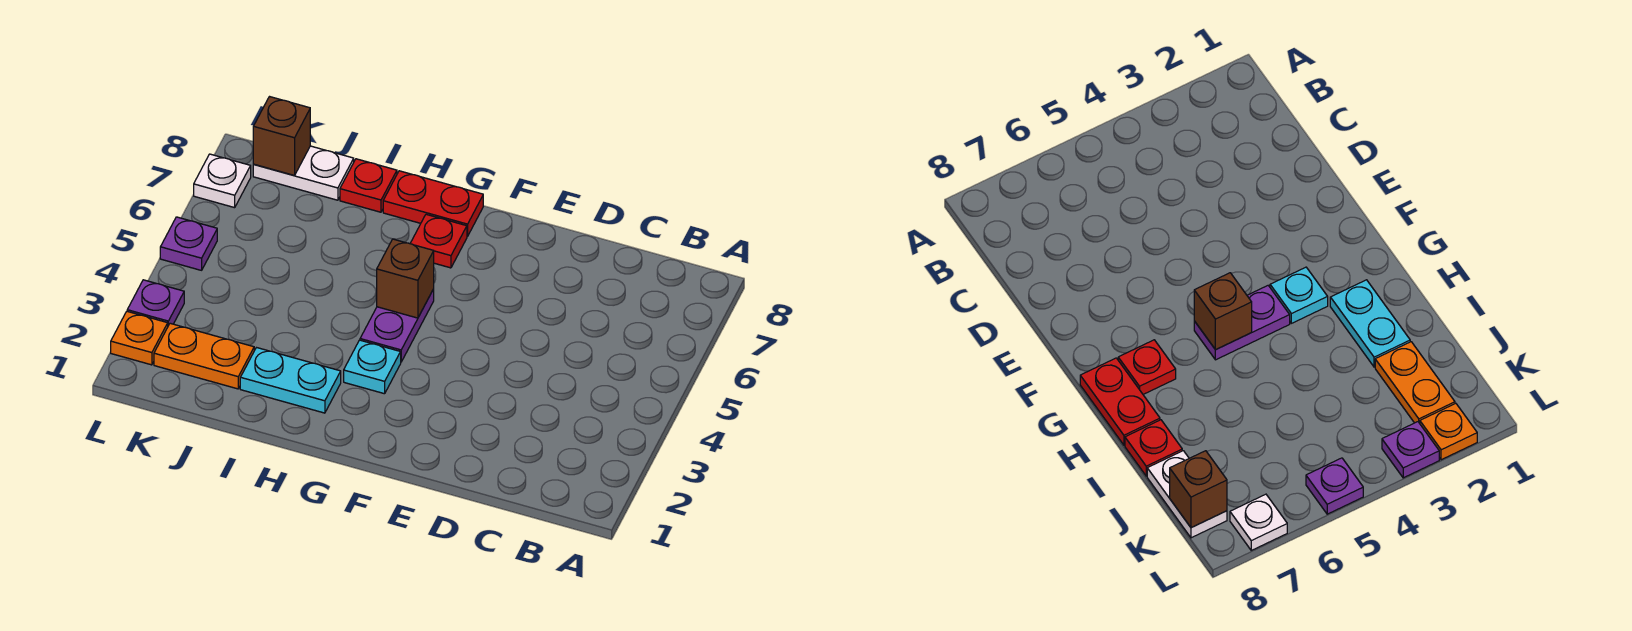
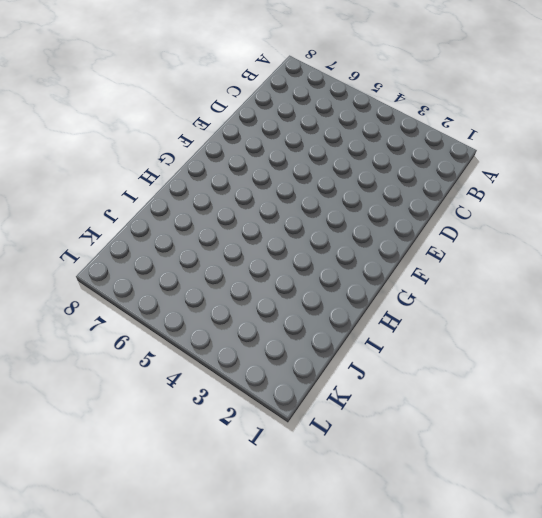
none -> cyan 1x1 plate [344,340,401,394]
none -> purple 1x2 plate [360,289,434,362]
none -> red 1x1 plate [410,214,467,268]

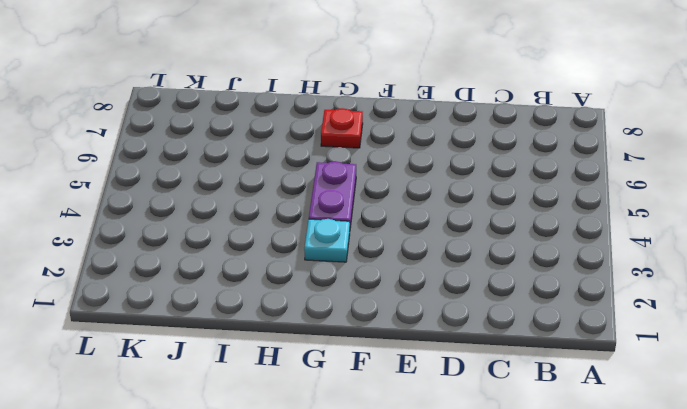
none -> red 1x2 plate [383,171,483,236]
none -> cyan 1x2 plate [240,348,341,413]
none -> red 1x1 plate [340,159,397,212]

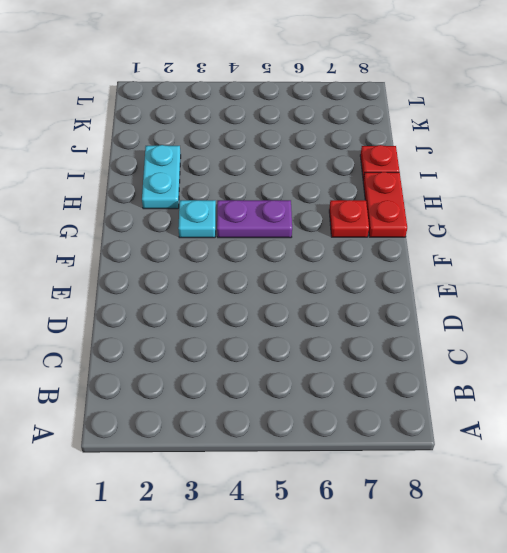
none -> orange 1x2 plate [154,323,254,389]
none -> white 1x2 plate [253,146,354,200]
none -> orange 1x1 plate [111,311,168,365]

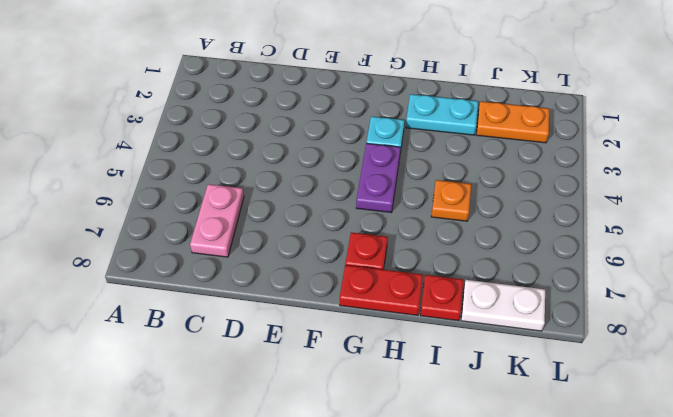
pink 1x2 plate [190,184,244,257] -> none
orange 1x1 plate [431,180,471,221] -> orange 1x1 plate moved to [111,311,168,365]
none -> purple 1x1 plate [127,280,184,325]
none -> purple 1x1 plate [160,217,217,270]
none -> white 1x1 plate [194,154,251,208]

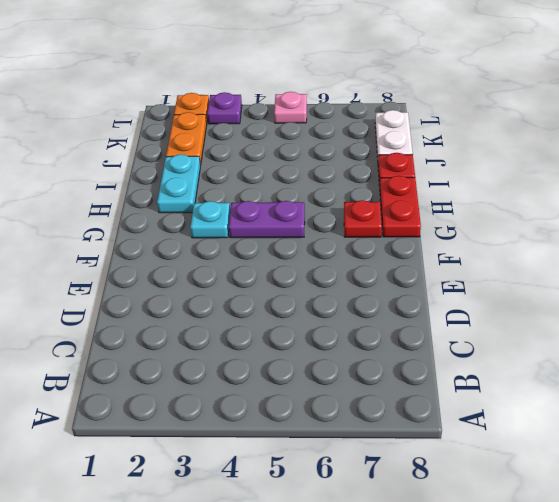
pink 1x1 plate [274,92,307,123] -> purple 1x1 plate [160,217,217,270]
none -> white 1x1 plate [194,154,251,208]
none -> brown 1x1 brick [377,239,434,318]
none -> brown 1x1 brick [253,97,310,175]

